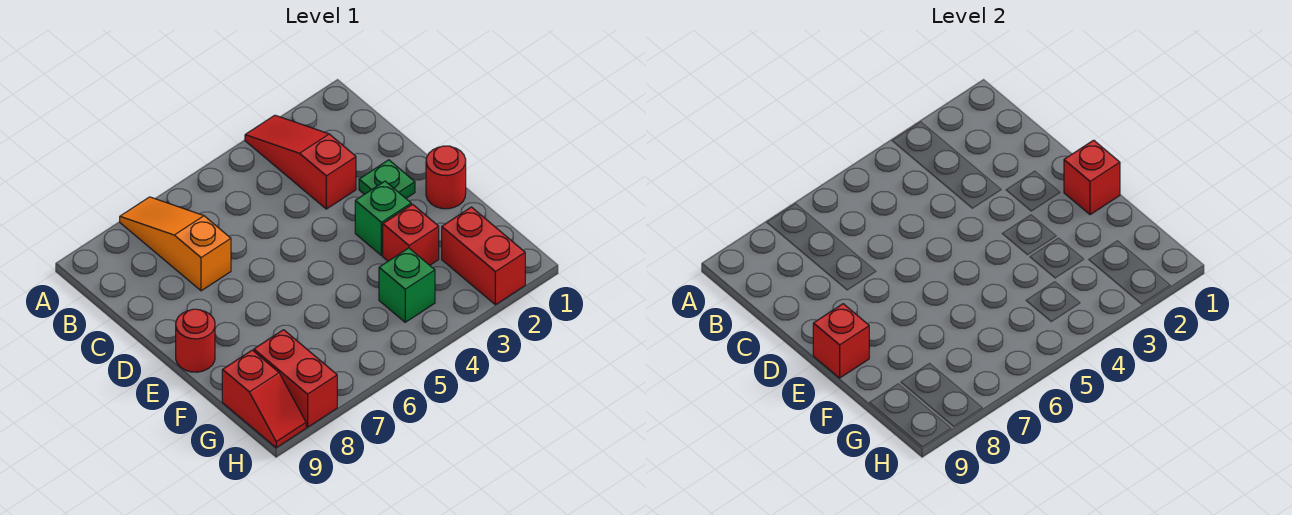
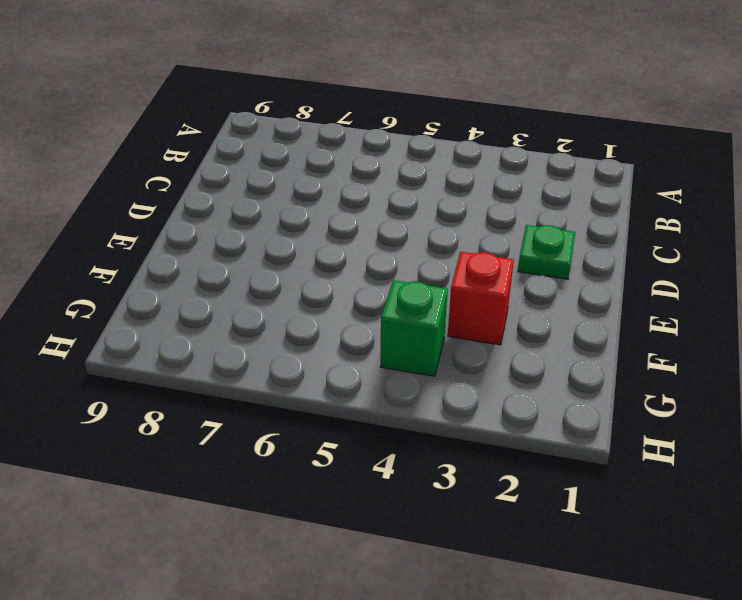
none -> red 1x3 slope [245,115,356,209]
none -> orange 1x3 slope [120,197,231,291]
none -> red 1x1 round brick [426,146,466,209]

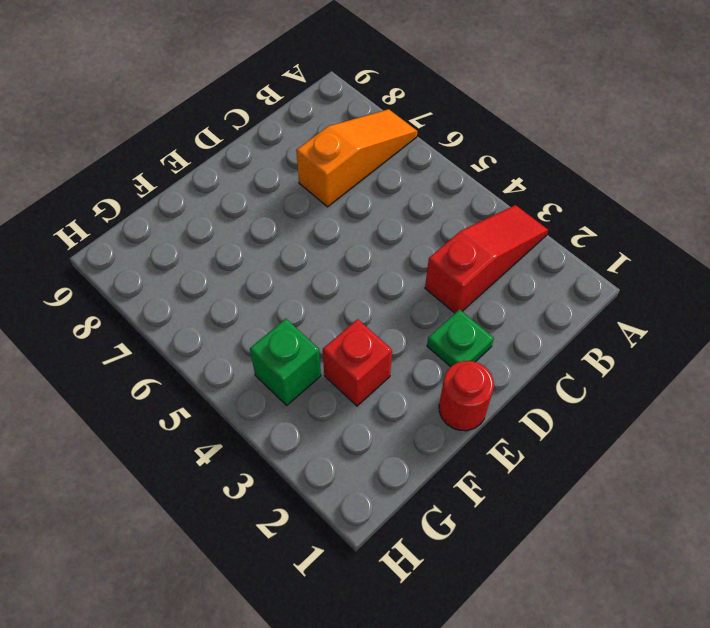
none -> green 1x1 brick [355,181,411,256]
none -> red 1x1 round brick [176,309,215,372]
none -> red 1x2 brick [442,207,525,305]

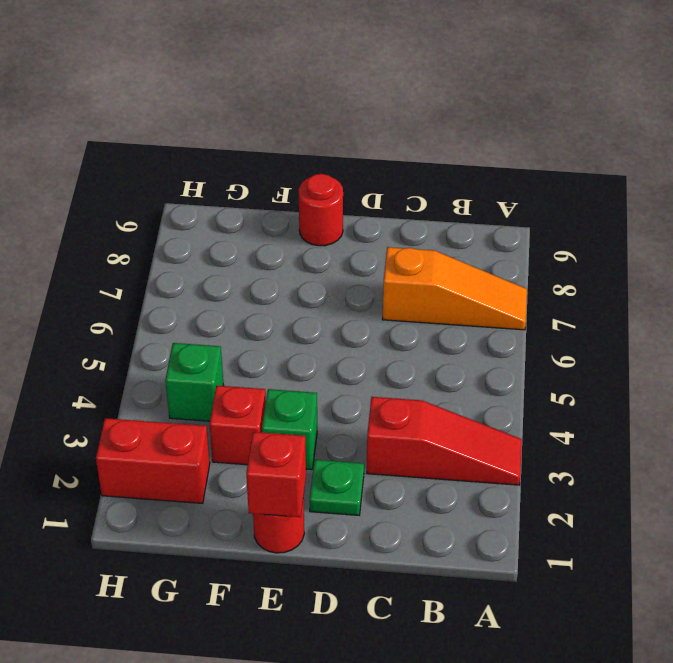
none -> red 1x2 brick [254,330,337,427]
none -> red 1x2 slope [222,350,306,448]
none -> red 1x1 brick [813,304,869,378]

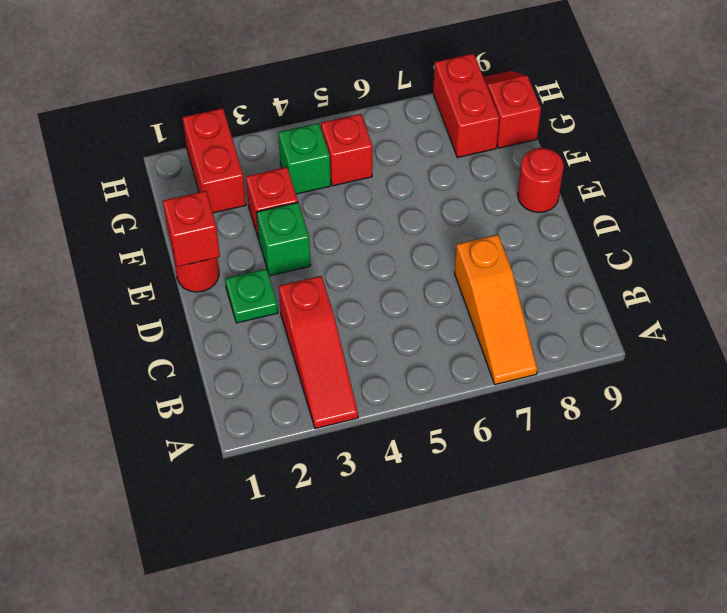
red 1x1 brick [321,114,373,186] -> red 1x1 brick moved to [813,304,869,378]

